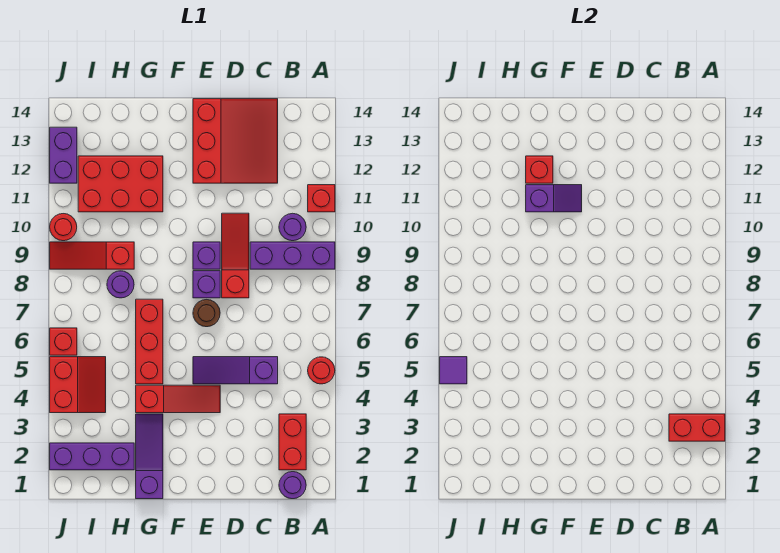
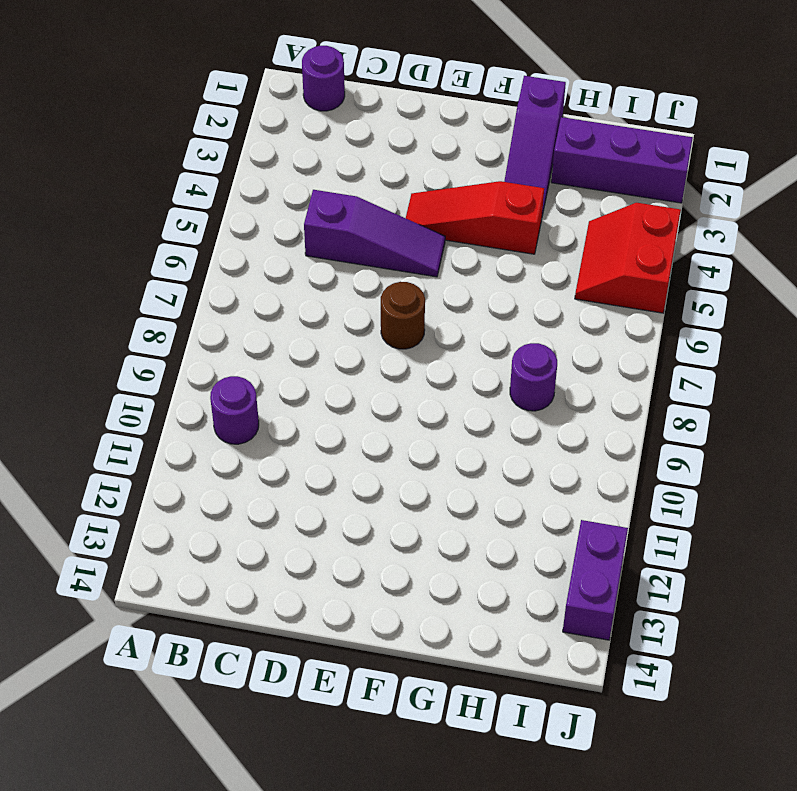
none -> red 1x1 round brick [308,357,335,384]
none -> purple 1x3 brick [250,242,335,269]
none -> red 1x1 brick [308,185,335,212]

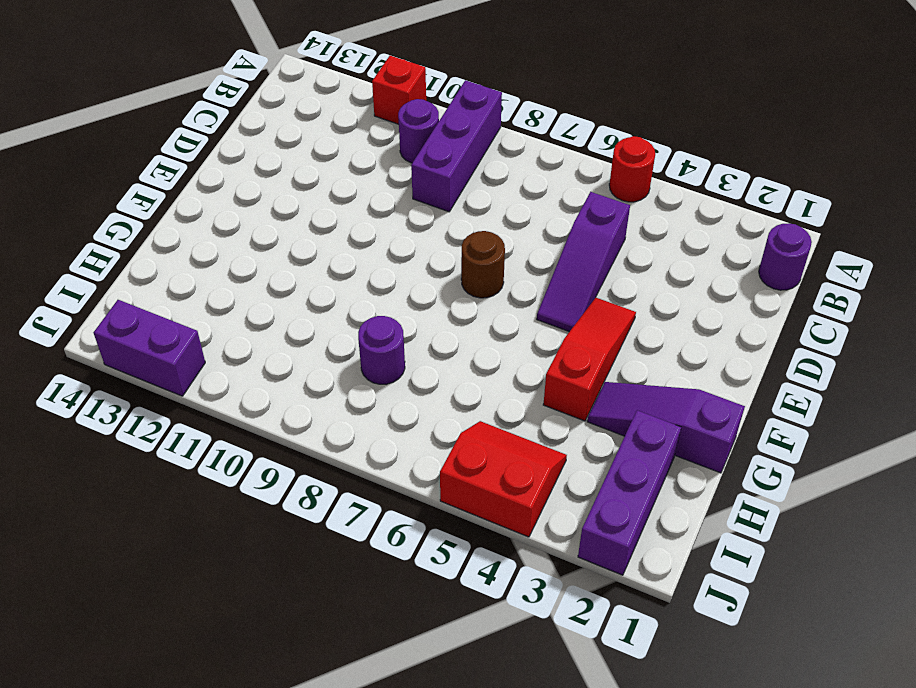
none -> red 1x2 brick [279,414,306,470]
none -> red 3x3 slope [193,99,278,183]
none -> red 1x3 slope [222,213,249,298]

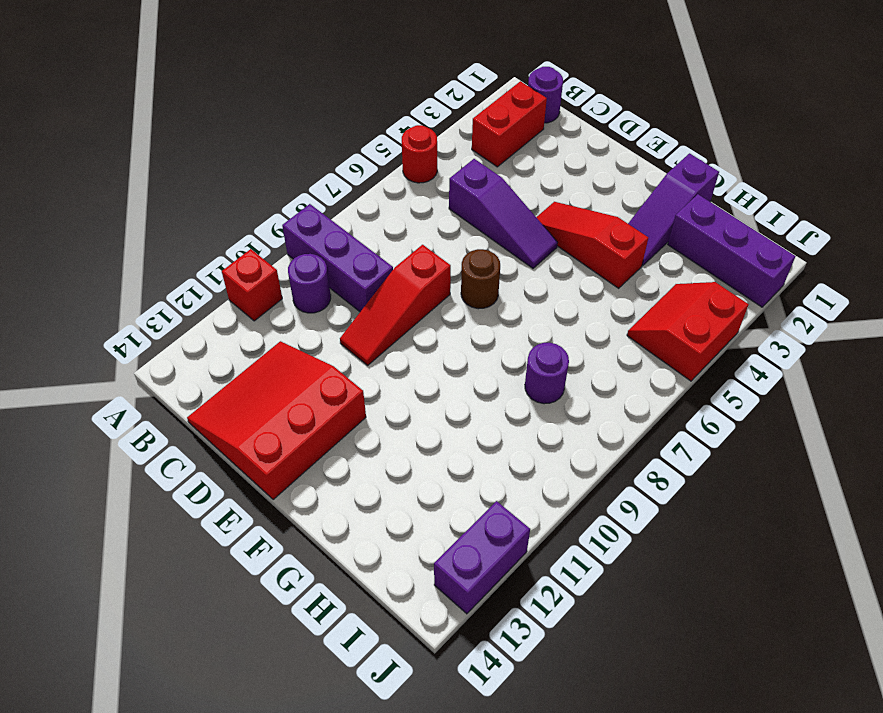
none -> purple 1x1 brick [193,271,220,298]
none -> purple 1x1 brick [193,242,220,269]
none -> red 1x3 brick [136,299,163,384]

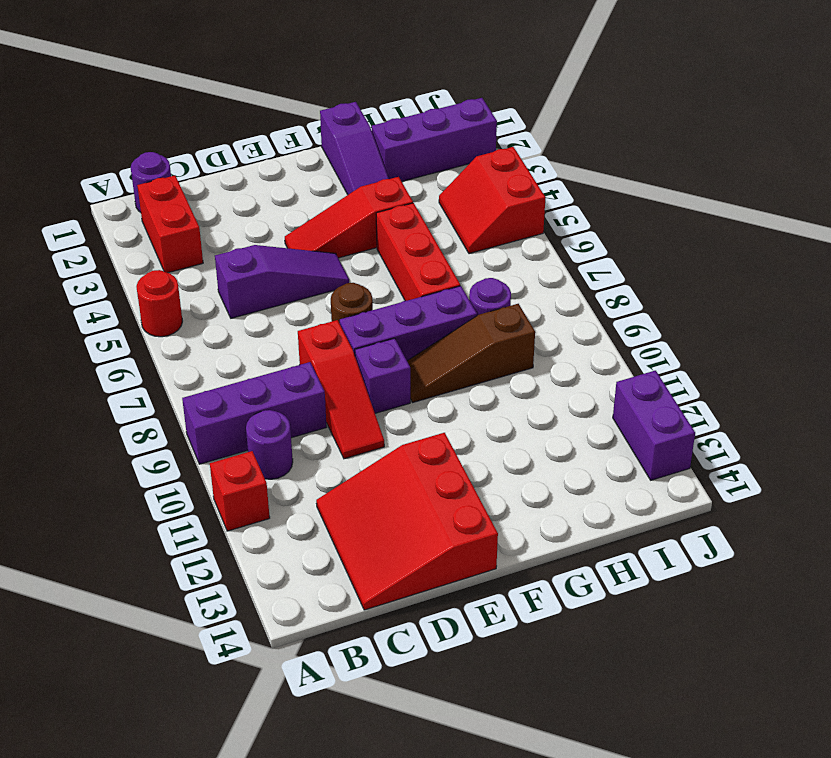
purple 1x3 brick [340,286,477,361] -> purple 1x1 brick [193,271,220,298]
brown 1x3 slope [407,304,535,403] -> red 1x3 slope [50,242,134,269]
none -> red 2x3 brick [78,156,163,212]
none -> red 1x1 brick [50,328,77,355]
none -> red 1x1 round brick [50,214,77,241]

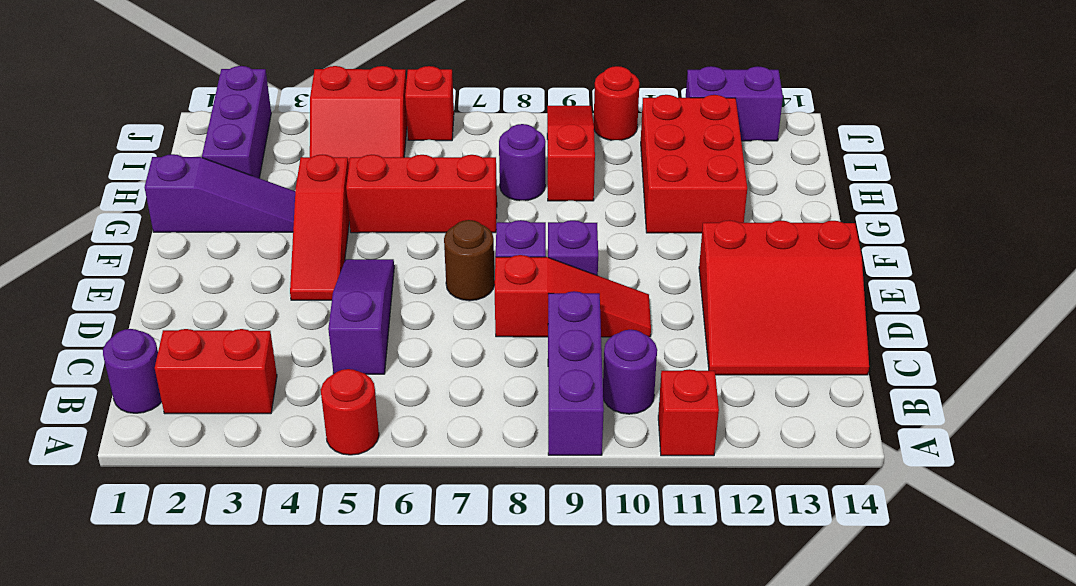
none -> red 1x2 brick [669,414,725,441]
none -> purple 1x2 slope [526,185,582,212]
none -> red 1x1 brick [526,156,553,183]

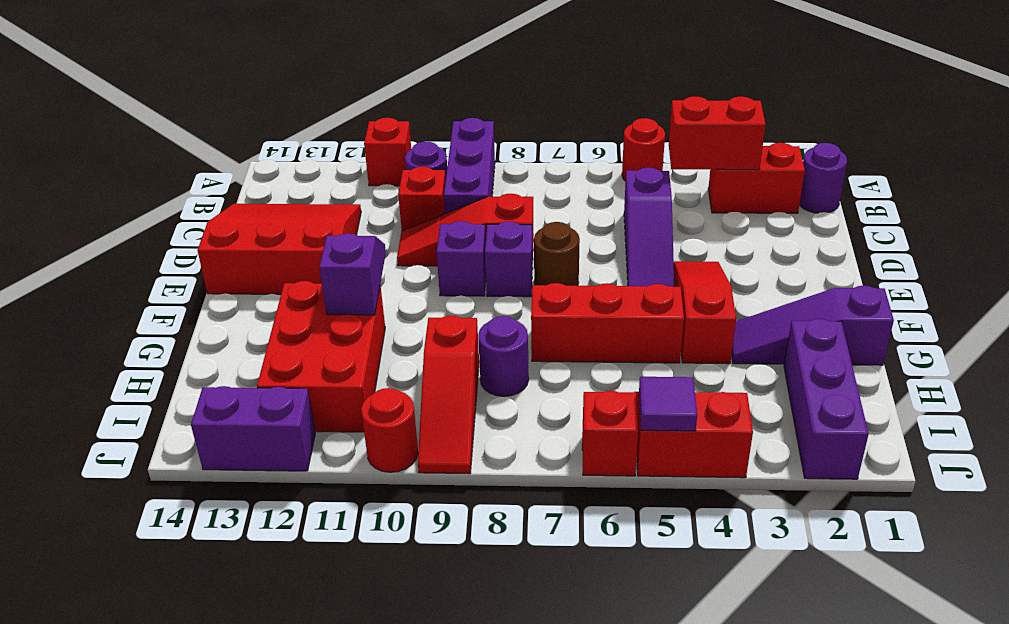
red 1x2 brick [669,96,766,170] -> red 1x2 brick turned to [669,414,725,441]
red 1x1 brick [398,167,446,231] -> red 1x1 brick moved to [526,156,553,183]

